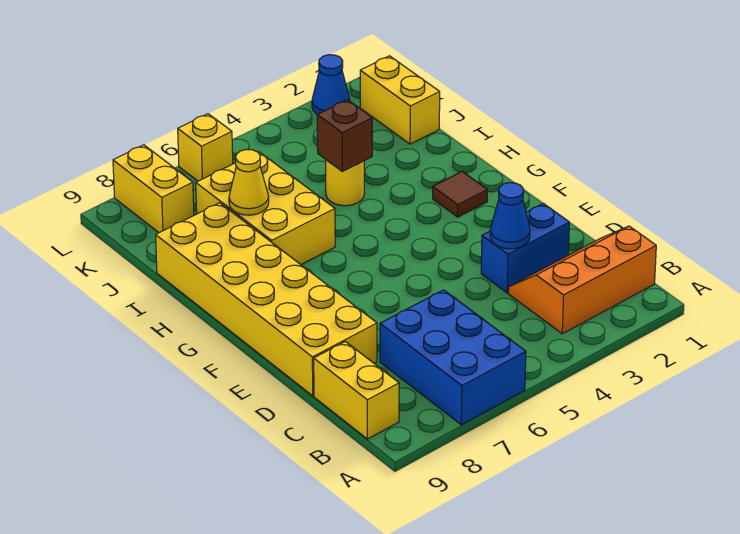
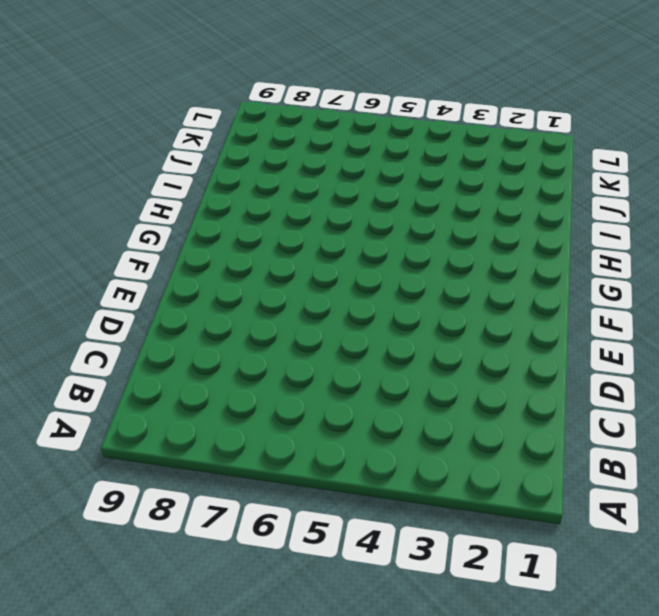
none -> blue 2x3 brick [380,290,526,425]
none -> orange 2x3 slope [508,226,656,334]
none -> yellow 1x2 brick [314,342,399,439]

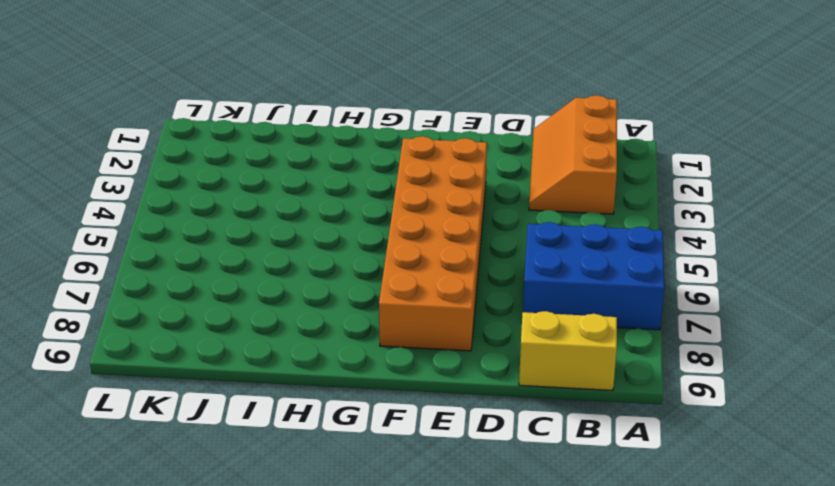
orange 2x6 brick [379,136,487,351] -> yellow 2x6 brick [156,203,377,396]
none -> blue 1x2 brick [481,203,569,293]
none -> brown 1x1 tile [433,172,487,217]
none -> yellow 2x3 brick [196,151,335,264]

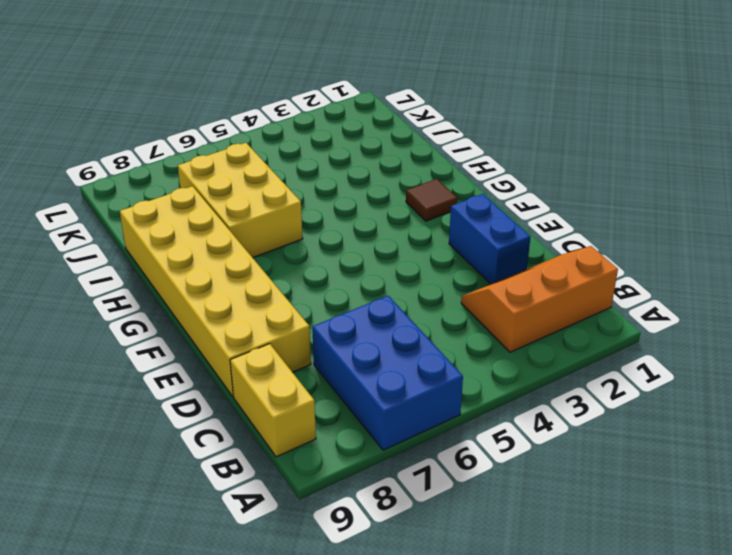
blue 1x2 brick [449,194,530,284] -> blue 1x2 brick turned to [481,203,569,293]
none -> yellow 1x1 round brick [326,160,365,206]
none -> yellow 1x2 brick [360,56,440,144]
none -> yellow 1x2 brick [113,145,194,233]

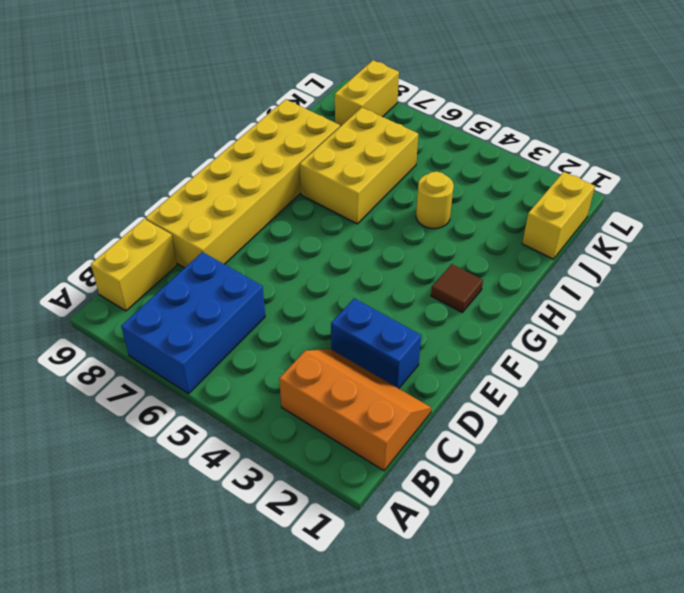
none -> blue 1x1 cone [312,55,350,114]
none -> yellow 1x1 brick [178,114,233,181]
none -> blue 1x1 cone [490,183,530,249]

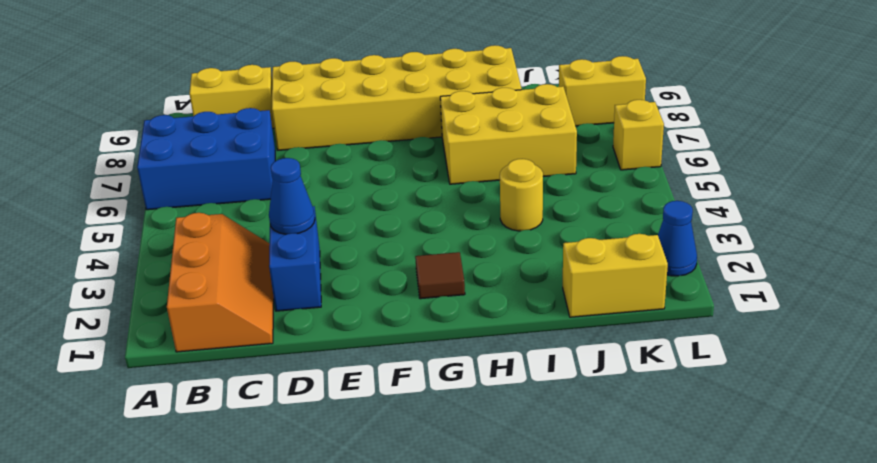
none -> brown 1x1 brick [317,100,372,171]
none -> yellow 1x1 cone [229,149,269,215]

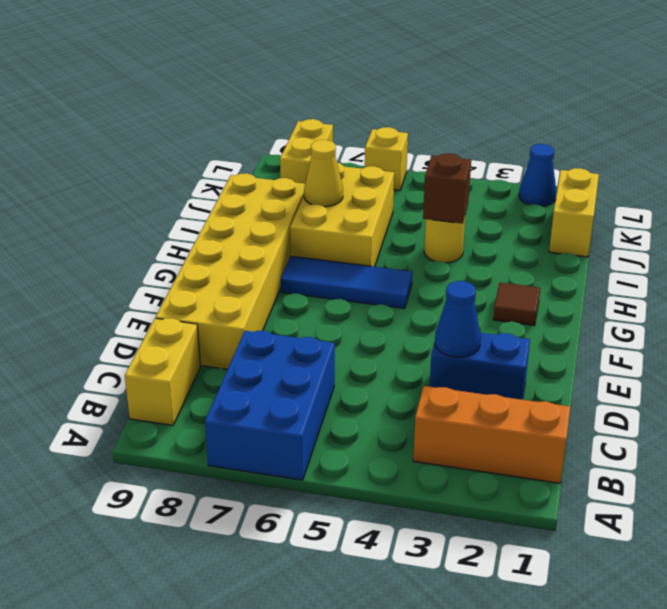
blue 1x3 tile [281,256,412,309] -> none

